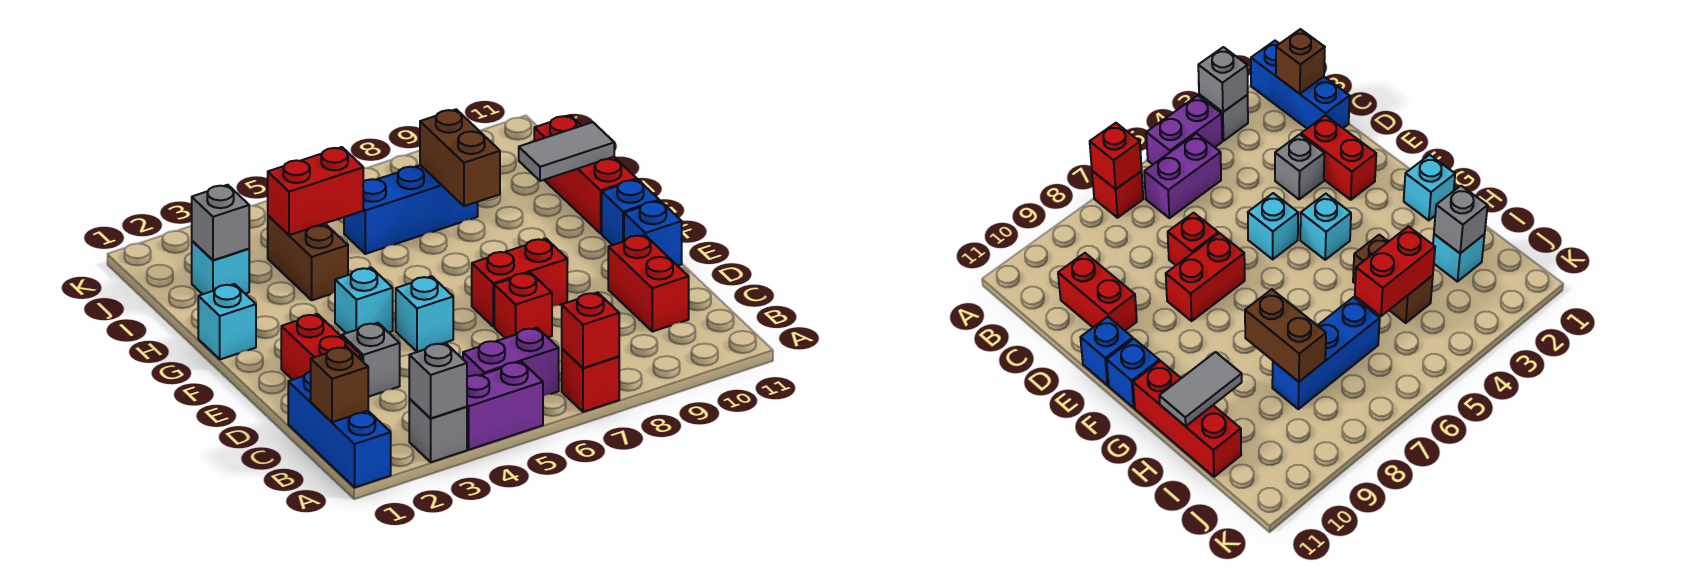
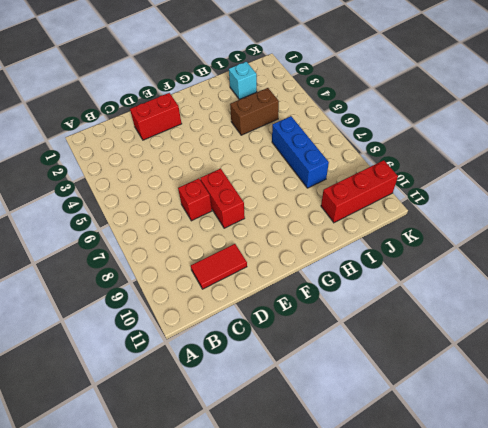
red 1x2 tile [191,244,247,289] -> red 1x2 brick [608,235,689,332]
red 1x3 brick [321,160,398,223] -> red 1x3 brick moved to [534,115,637,234]
none -> blue 1x3 brick [288,371,391,487]
none -> grey 1x1 brick [409,399,467,462]
none -> purple 1x2 brick [467,362,543,450]

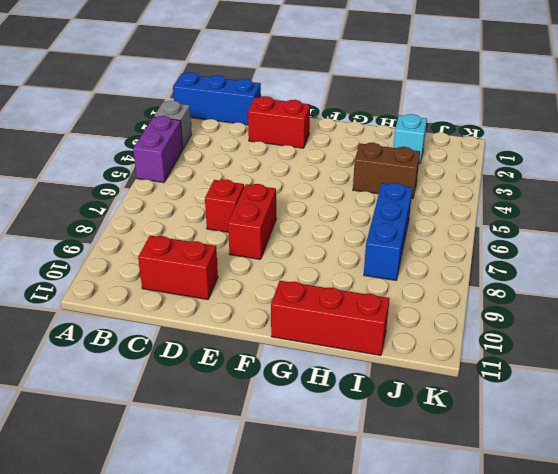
none -> red 1x1 brick [562,349,619,412]
none -> purple 1x2 brick [463,328,559,396]
none -> grey 1x1 brick [342,323,400,397]

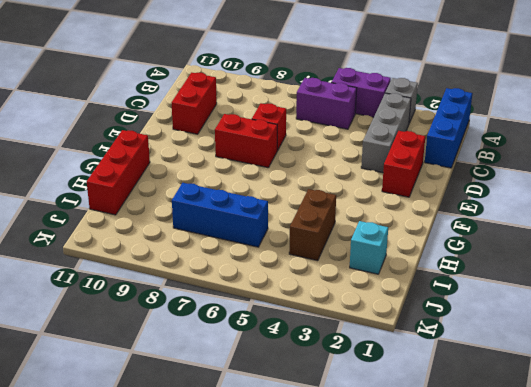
grey 1x3 brick [361,93,411,173] -> grey 1x1 brick [342,323,400,397]
none -> red 1x1 brick [562,349,619,412]
none -> cyan 1x1 brick [396,276,453,352]
none -> blue 1x1 brick [624,201,682,266]

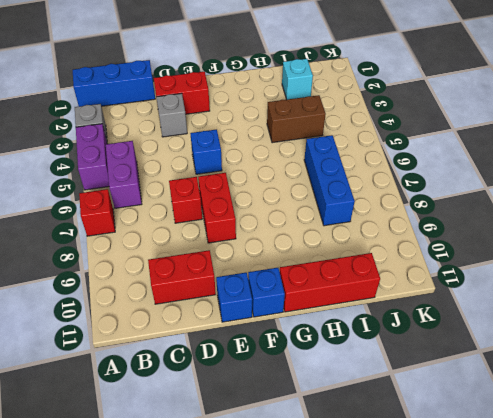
blue 1x1 brick [190,129,222,174] -> cyan 1x1 brick [396,276,453,352]
none -> cyan 1x1 brick [335,268,393,333]
none -> cyan 1x1 brick [198,284,256,359]
none -> grey 1x1 brick [409,343,467,418]

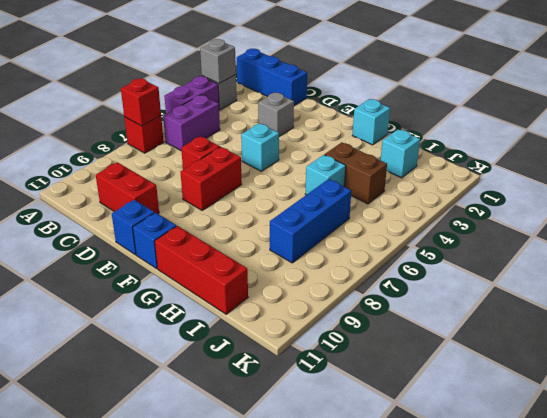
cyan 1x1 brick [305,155,346,195] -> cyan 1x1 brick moved to [335,268,393,333]
none -> red 1x2 brick [281,314,361,380]
none -> brown 1x1 brick [311,347,368,422]
none -> brown 1x2 brick [420,109,500,206]

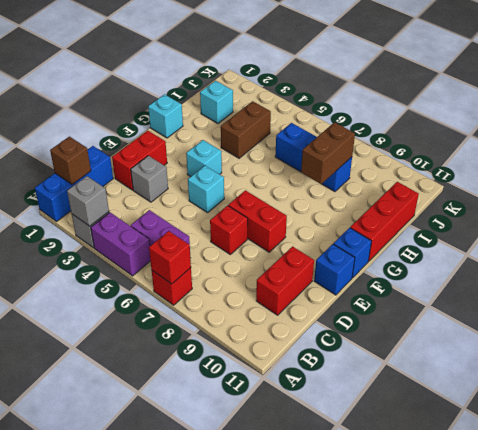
none -> grey 1x2 tile [519,122,614,181]
none -> grey 1x1 brick [192,185,249,260]
none -> red 1x2 brick [268,147,363,235]

